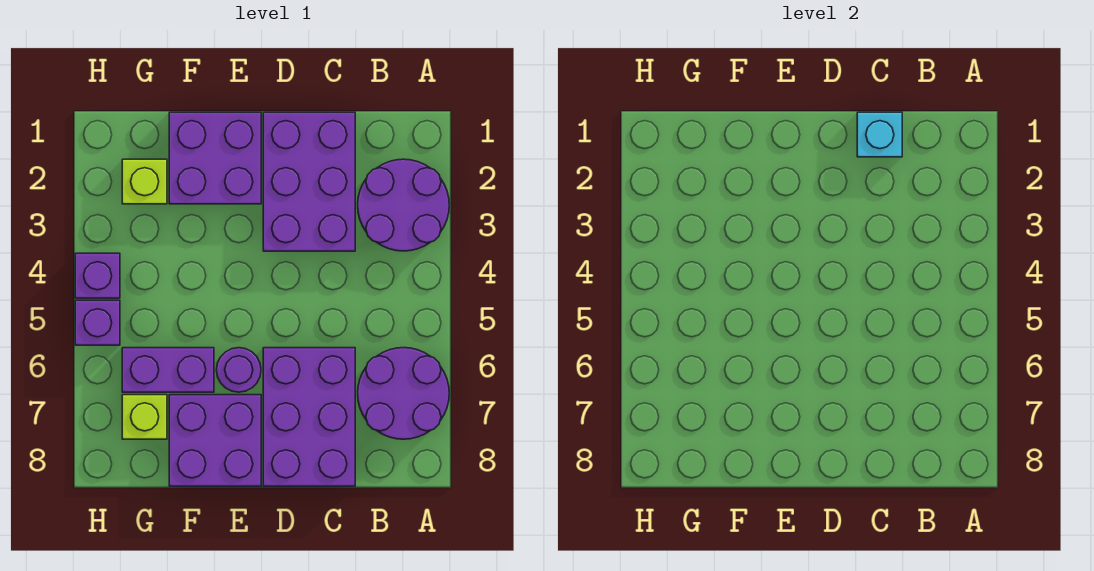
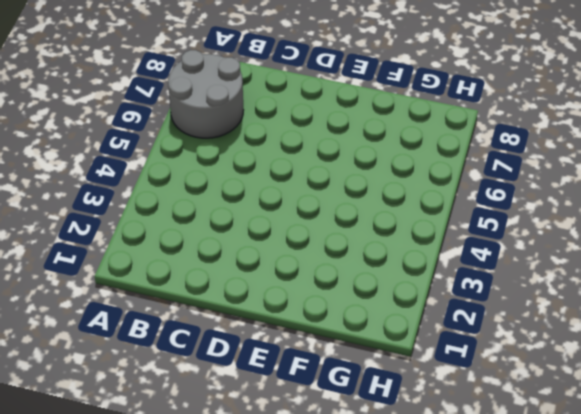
grey 2x2 round brick [168,50,243,138] -> purple 2x2 round brick [358,348,449,439]
none -> purple 2x2 round brick [358,159,449,251]
none -> purple 2x3 brick [263,112,355,251]
none -> purple 2x3 brick [263,348,355,486]

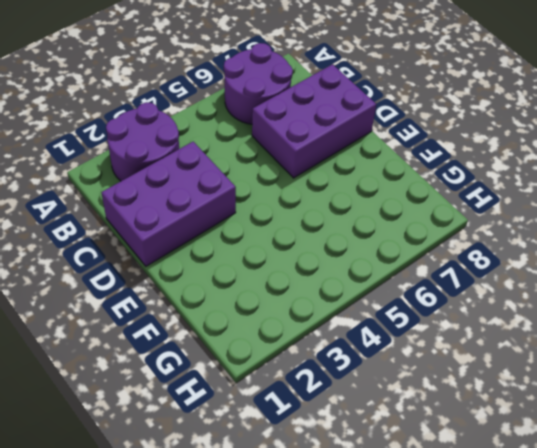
none -> purple 2x2 brick [169,112,261,204]
none -> purple 1x1 round brick [216,348,261,392]
none -> purple 2x2 brick [169,395,261,486]

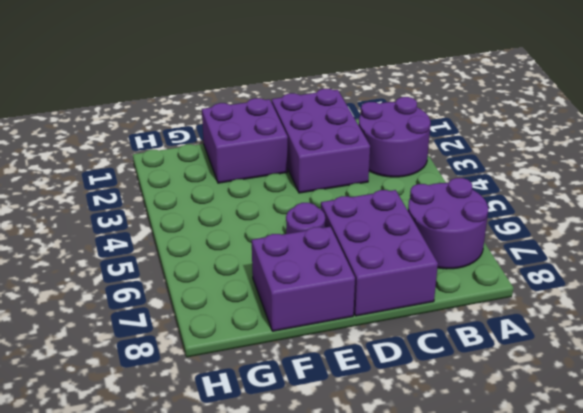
none -> purple 1x2 brick [122,348,214,392]
none -> lime 1x1 brick [122,159,167,204]
none -> lime 1x1 brick [122,395,167,439]

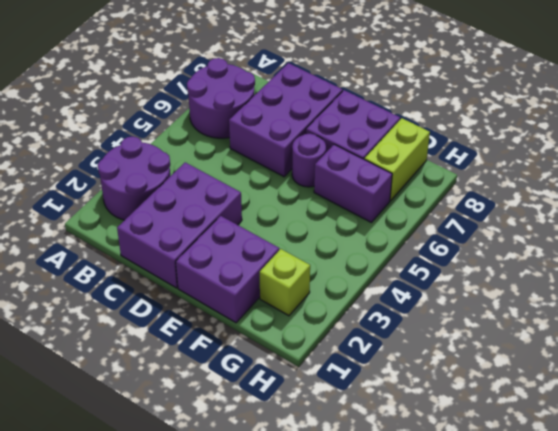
lime 1x2 brick [364,118,430,201] -> lime 1x1 brick [122,395,167,439]
none -> purple 1x1 brick [75,253,120,298]
none -> purple 1x1 brick [75,300,120,345]
none -> cyan 1x1 brick [857,112,902,157]

